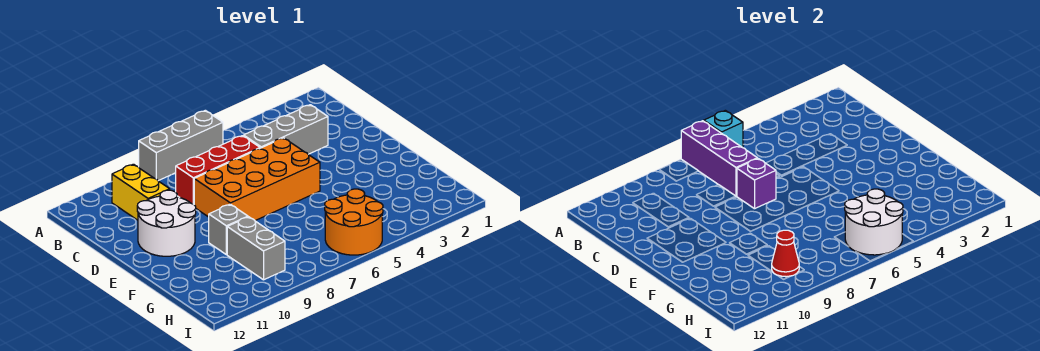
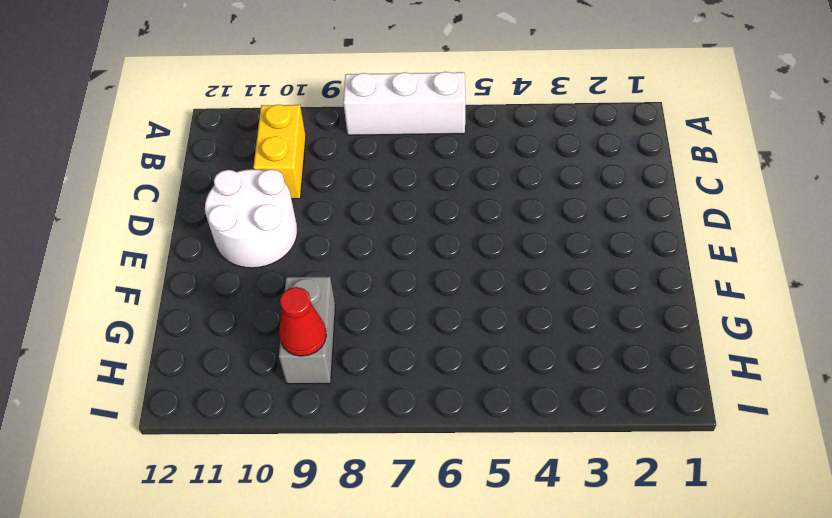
white 1x3 brick [343,72,466,135] -> grey 1x3 brick [139,110,223,181]
none -> grey 1x3 brick [244,105,328,154]
none -> red 1x3 brick [176,136,260,204]
none -> orange 2x4 brick [194,138,320,221]

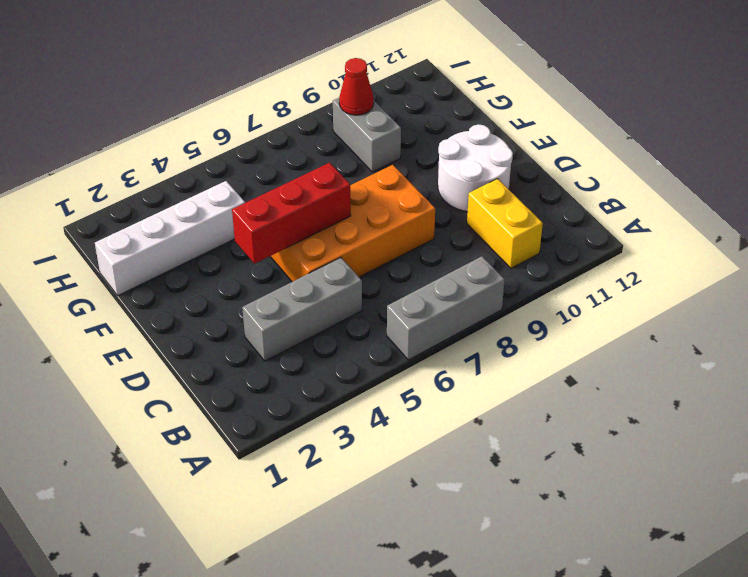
red 1x3 brick [232,163,351,264] -> red 1x3 brick moved to [176,136,260,204]
white 1x4 brick [95,181,245,295] -> none
none -> grey 1x1 brick [209,204,248,255]
none -> orange 2x2 round brick [325,189,383,255]
none -> cyan 1x1 brick [704,110,743,148]

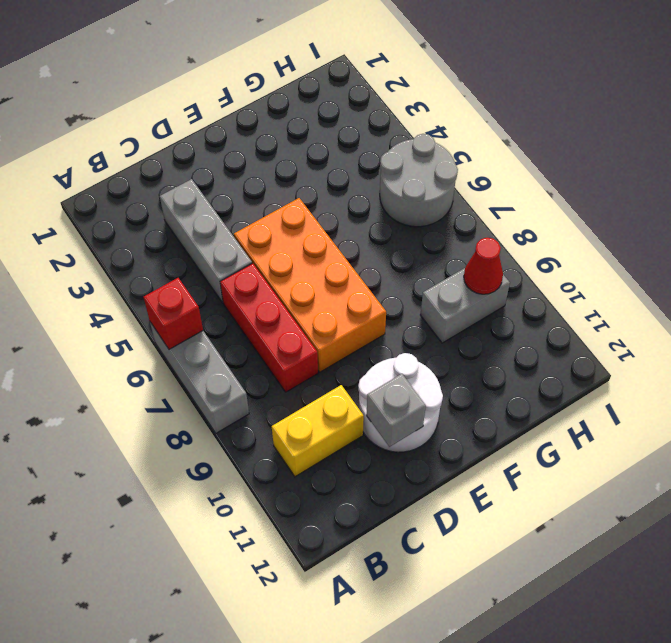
red 1x1 brick [144,278,203,349] -> cyan 1x1 brick [704,110,743,148]
grey 1x1 brick [367,374,426,447] -> grey 1x1 brick moved to [209,204,248,255]
grey 2x2 round brick [380,134,458,227] -> orange 2x2 round brick [325,189,383,255]
none -> purple 1x3 brick [681,121,757,196]
none -> purple 1x1 brick [737,158,776,209]
none -> white 2x2 round brick [845,189,903,255]

